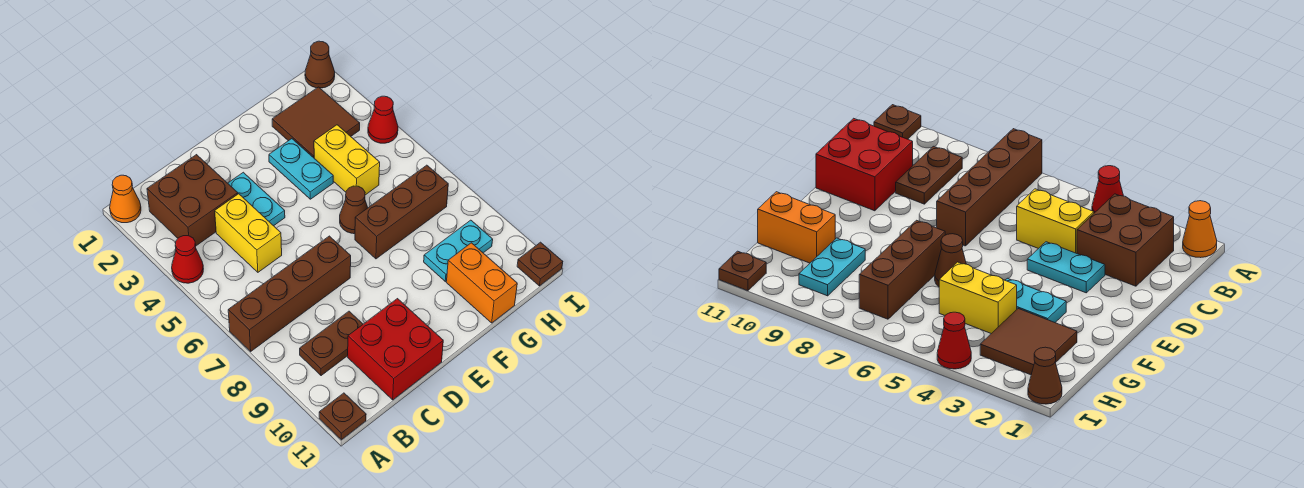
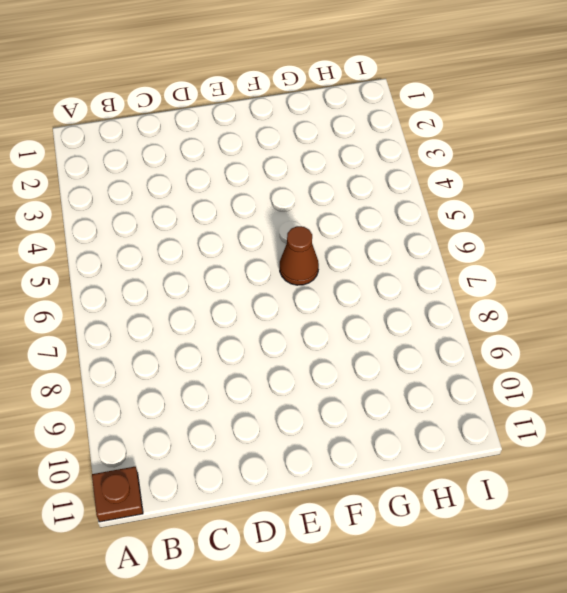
none -> orange 1x1 cone [110,175,141,223]
none -> red 1x1 cone [172,236,203,283]
none -> brown 1x4 brick [228,236,351,351]

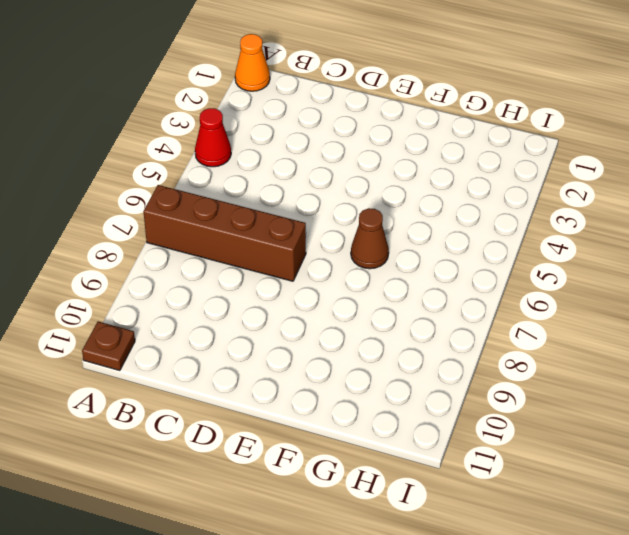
none -> brown 2x2 brick [147,155,238,246]
none -> brown 1x2 plate [300,311,363,376]
none -> yellow 1x2 brick [215,194,282,272]

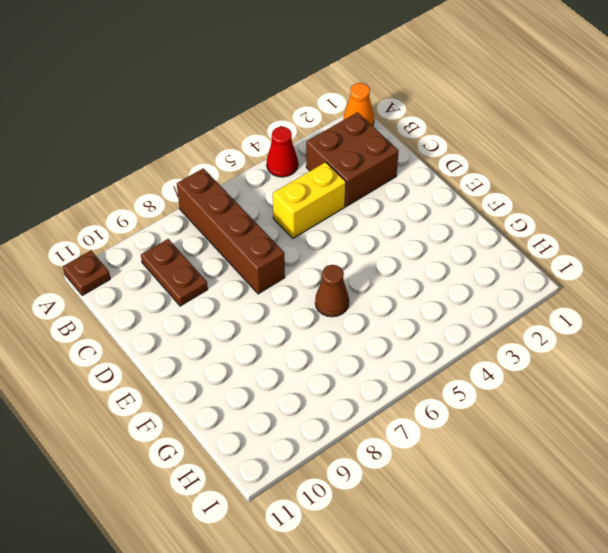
none -> red 2x2 brick [348,299,443,400]
none -> cyan 1x2 plate [228,172,285,226]
none -> cyan 1x2 plate [269,139,333,199]

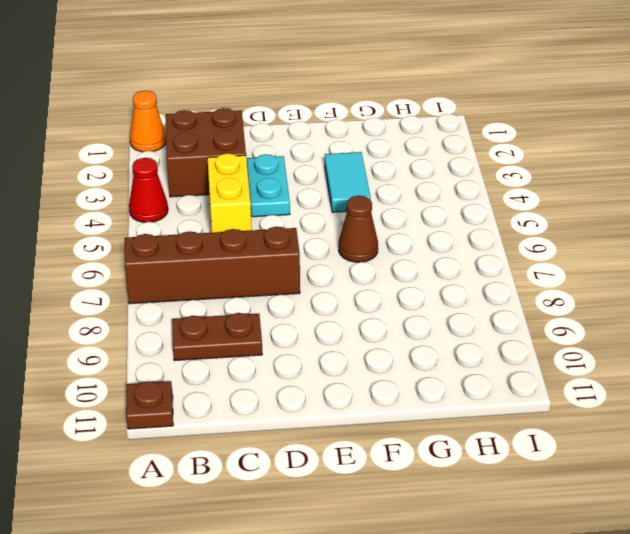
cyan 1x2 tile [325,152,371,212] -> cyan 1x2 plate [269,139,333,199]
none -> red 2x2 brick [348,299,443,400]
none -> brown 1x3 brick [355,165,448,259]
none -> brown 2x2 tile [272,87,360,158]

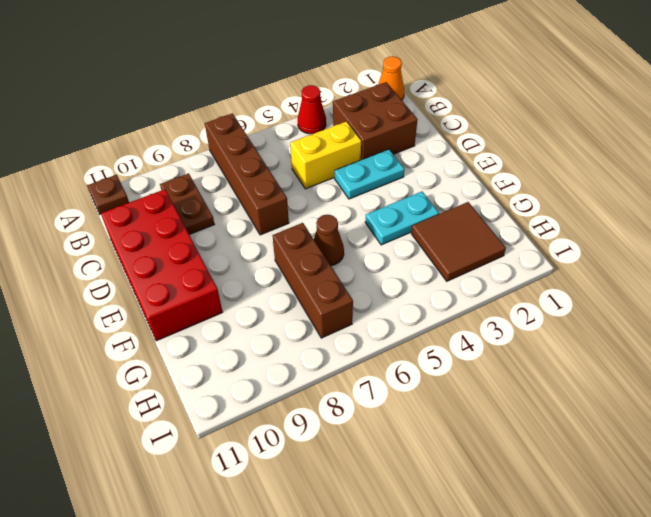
red 2x4 brick [101,189,222,341] -> red 2x2 brick [348,299,443,400]
none -> yellow 1x2 brick [314,125,380,195]
none -> cyan 1x2 plate [424,220,493,281]
none -> orange 1x2 brick [446,243,517,323]

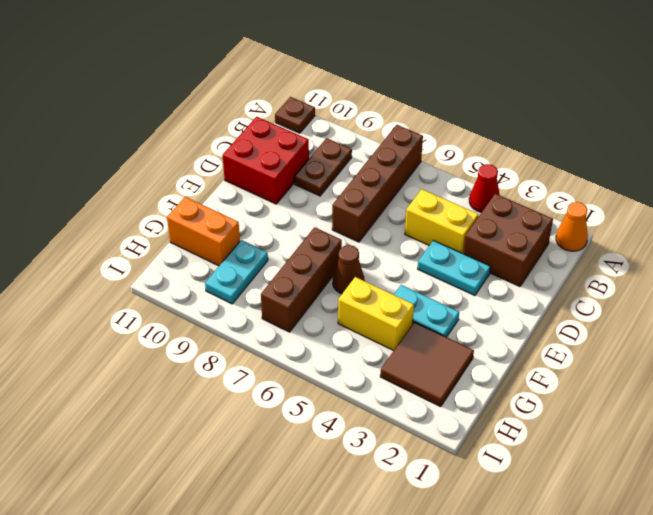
none -> brown 1x1 cone [305,41,335,88]
none -> red 1x1 cone [368,96,398,143]
none -> brown 1x1 plate [517,242,563,286]

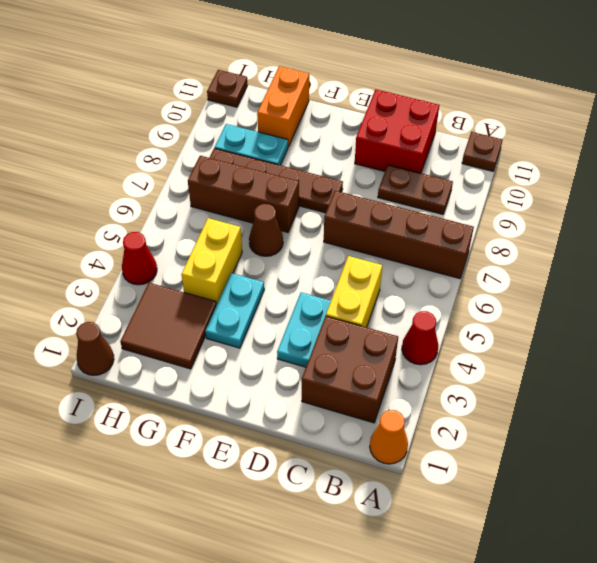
brown 1x4 plate [210,148,343,213] -> none

